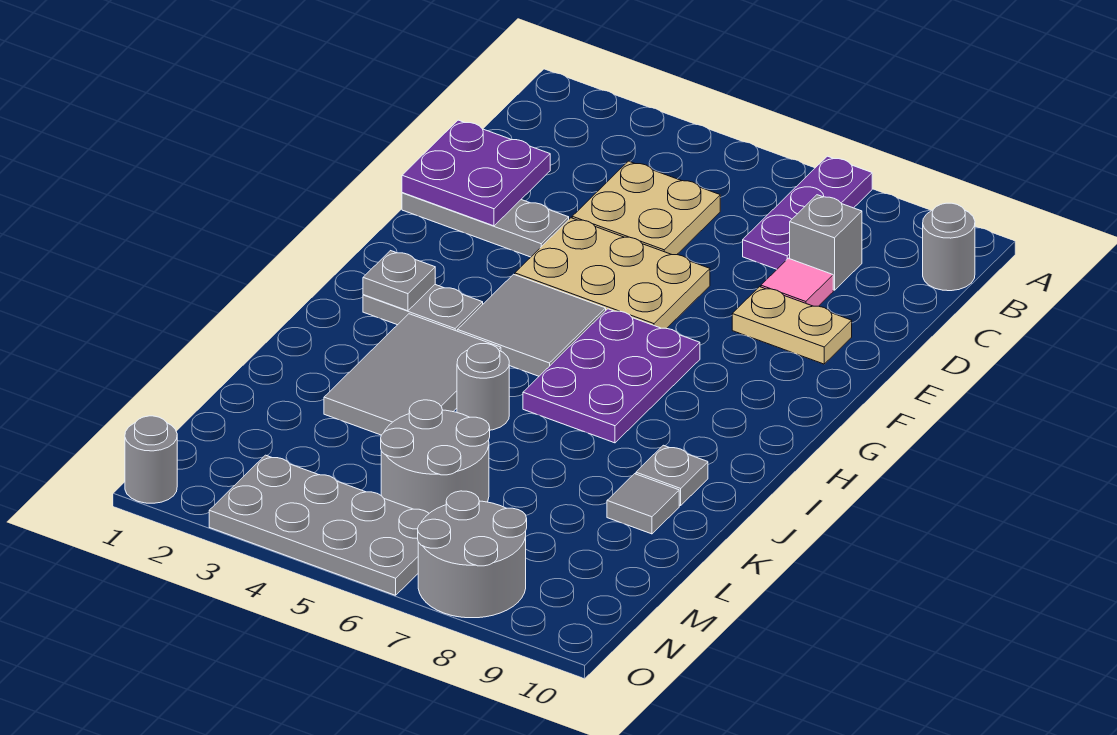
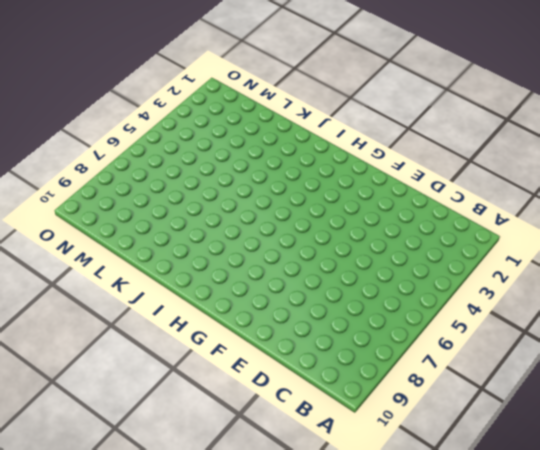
none -> purple 1x3 plate [743,156,872,269]
none -> grey 1x1 round brick [923,203,975,291]
none -> tan 2x2 plate [572,161,720,255]

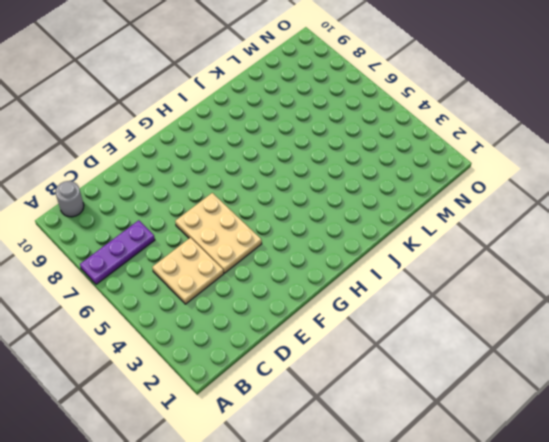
none -> grey 1x1 brick [790,195,862,290]
none -> pink 1x1 tile [761,258,833,306]
none -> grey 1x3 plate [402,193,569,257]

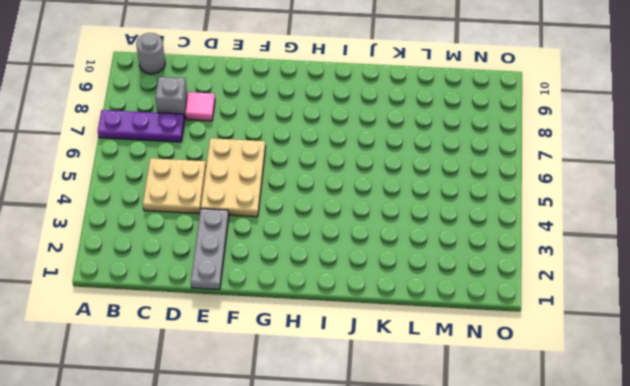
none -> tan 1x2 plate [732,287,852,364]
none -> grey 2x2 tile [457,274,606,376]
none -> purple 2x3 plate [523,309,700,443]

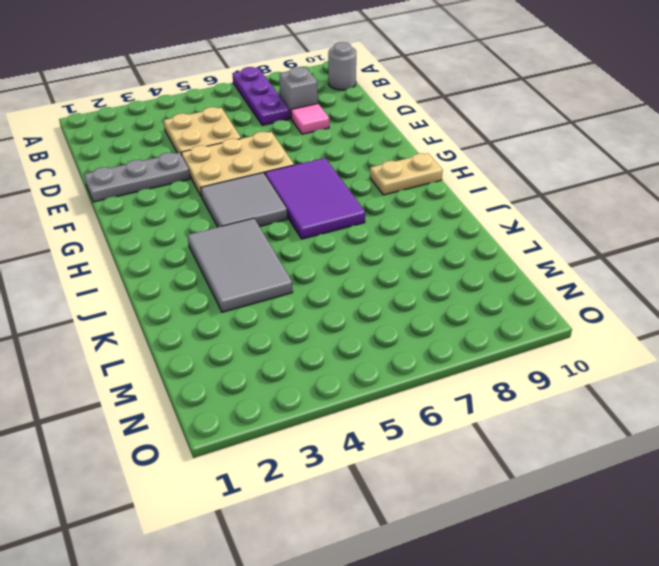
purple 2x3 tile [265,158,365,239] -> purple 2x3 plate [523,309,700,443]
tan 1x2 plate [370,153,443,195] -> tan 1x2 plate moved to [732,287,852,364]
none -> grey 1x2 plate [363,285,483,331]
none -> grey 1x1 round brick [457,344,509,430]
none -> grey 1x1 plate [636,445,708,506]

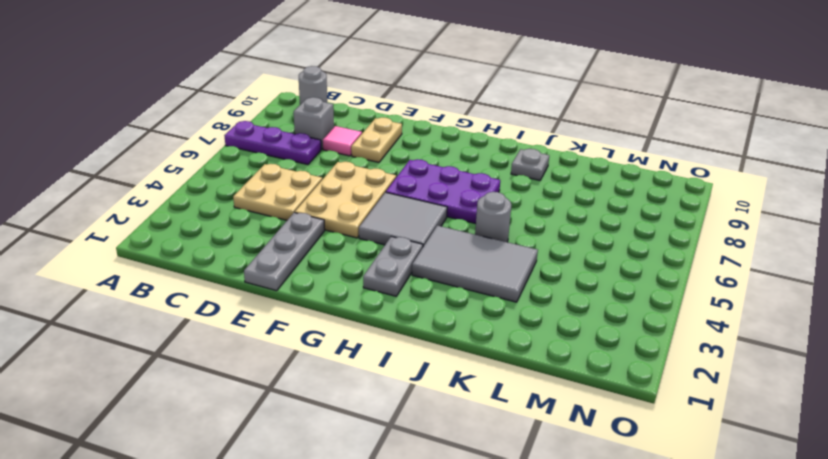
none -> grey 1x1 tile [607,474,679,534]
none -> grey 2x2 round brick [381,400,490,513]
none -> grey 2x4 plate [209,455,429,595]

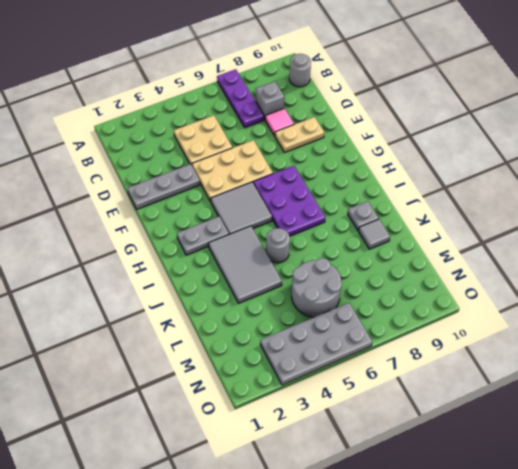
none -> grey 2x2 round brick [418,491,527,618]
none -> grey 1x1 round brick [125,416,177,503]
none -> purple 2x2 plate [402,120,550,226]

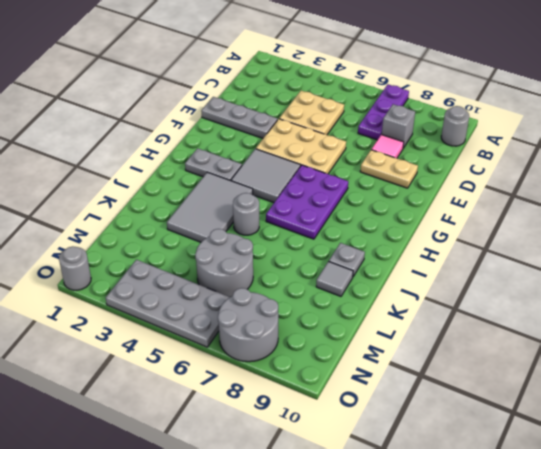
none -> purple 2x2 plate [402,120,550,226]
none -> grey 1x1 plate [363,251,435,311]

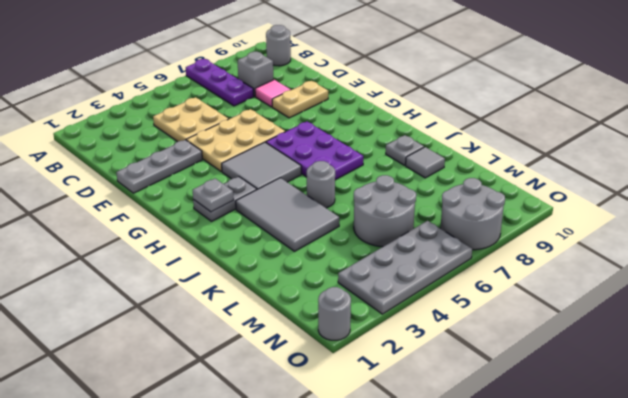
none -> purple 2x2 plate [402,120,550,226]

